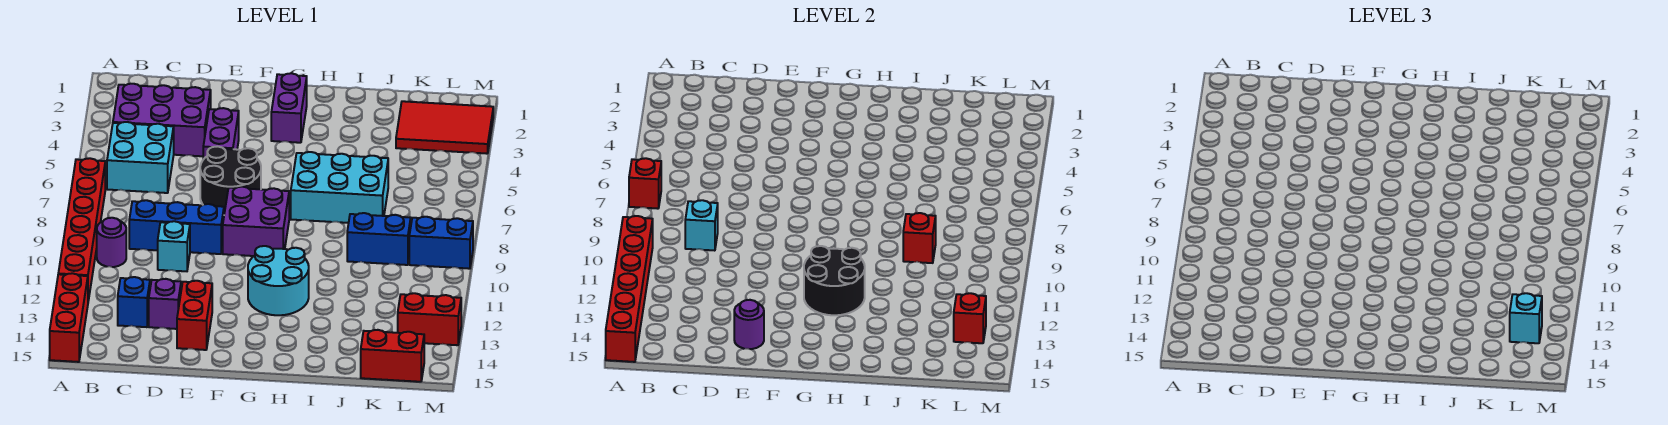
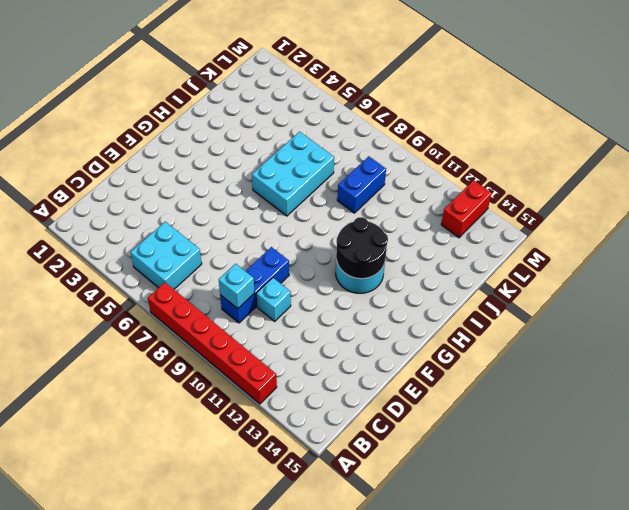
none -> red 1x3 brick [50,273,88,362]
none -> purple 2x3 brick [113,84,211,156]
none -> purple 1x1 round brick [97,218,126,267]

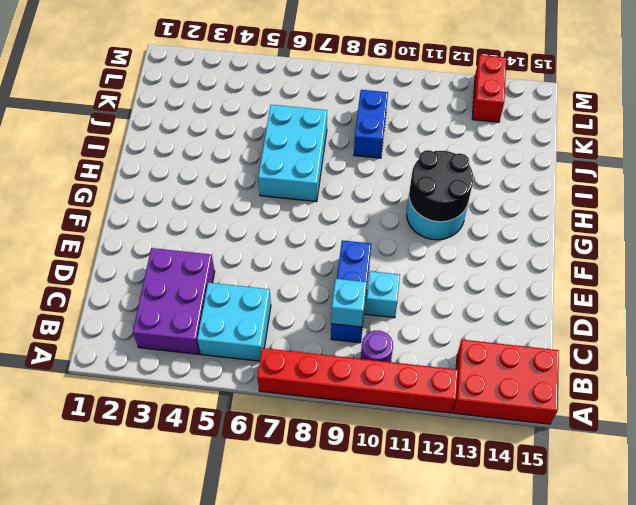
red 2x3 brick [453,340,559,424] -> red 1x3 brick [50,273,88,362]
none -> blue 1x1 brick [118,277,150,327]
none -> purple 1x1 brick [149,279,181,329]
none -> purple 1x2 brick [203,108,239,159]

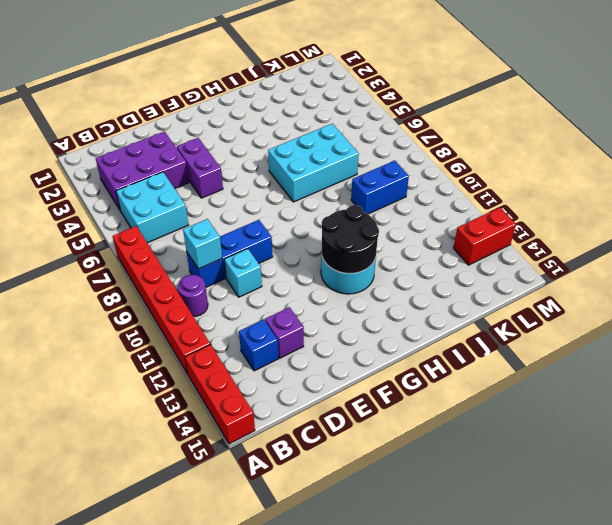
none -> black 2x2 round brick [200,146,261,213]
none -> red 1x2 brick [177,281,212,350]
none -> purple 2x2 brick [223,187,289,256]

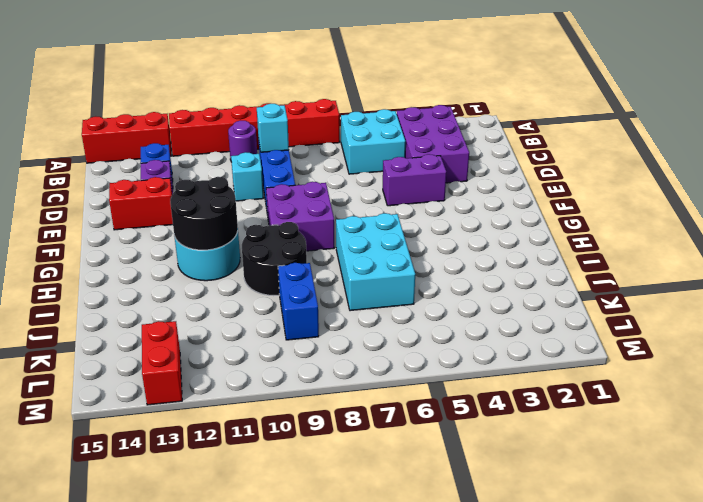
black 2x2 round brick [242,222,307,296] -> black 2x2 round brick moved to [200,146,261,213]
none -> purple 1x2 brick [271,73,307,143]
none -> red 2x3 tile [396,101,493,154]
none -> red 1x2 brick [361,330,424,382]

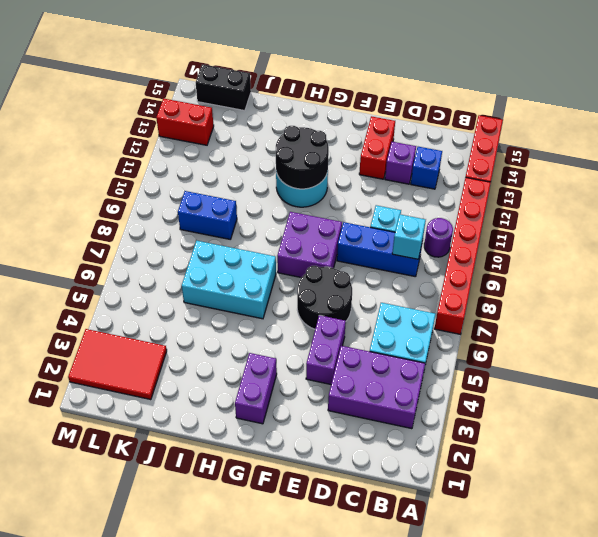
black 1x2 brick [196,64,251,111] -> red 1x2 brick [361,330,424,382]
none -> blue 1x2 brick [409,217,473,269]
none -> red 1x1 brick [629,158,661,209]
none -> red 1x6 brick [606,216,653,362]

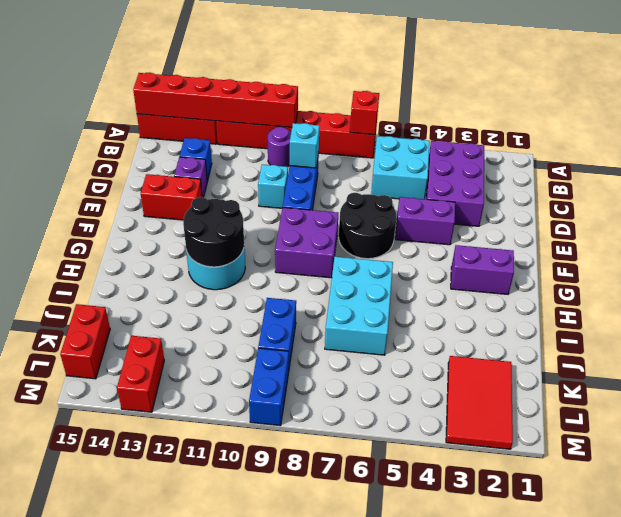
none -> purple 1x1 round brick [734,300,764,349]
none -> red 1x1 brick [903,213,936,263]
none -> red 1x1 brick [954,293,986,343]

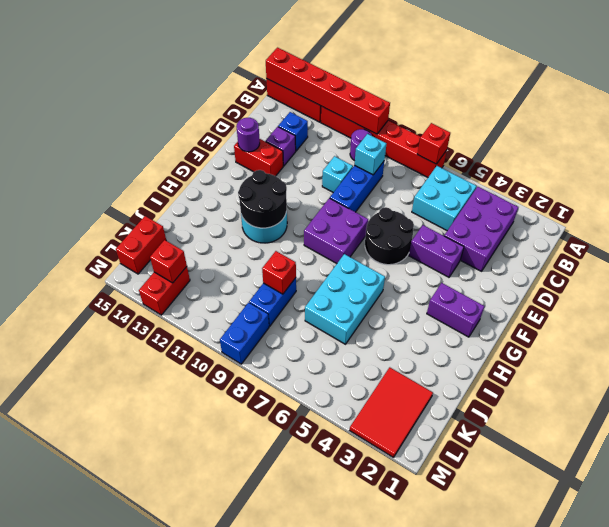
none -> cyan 1x1 brick [1510,293,1542,343]

